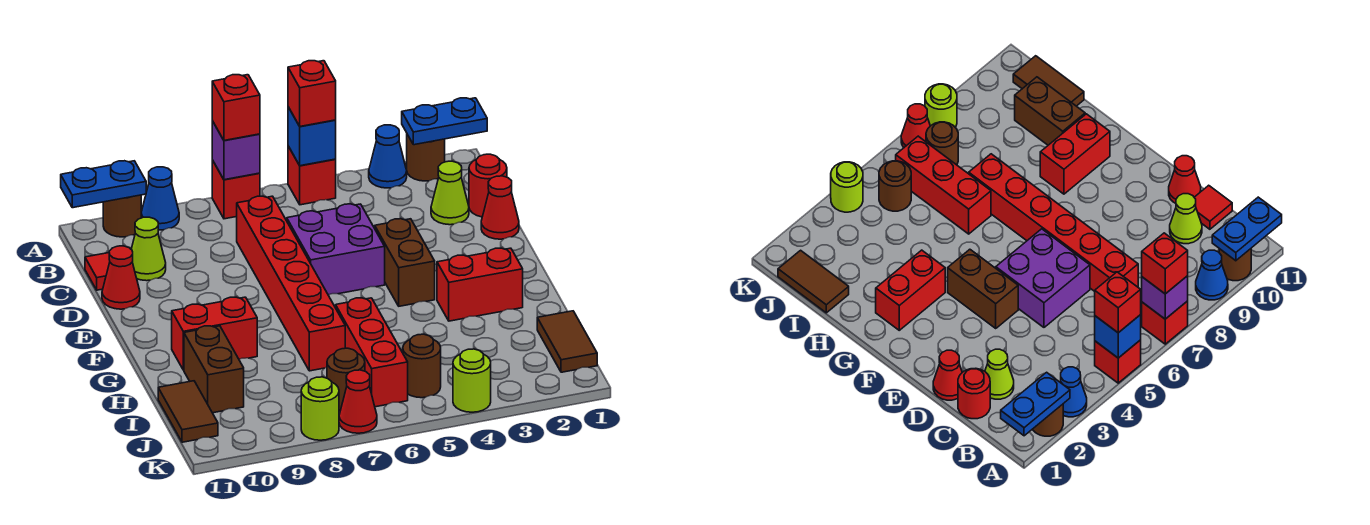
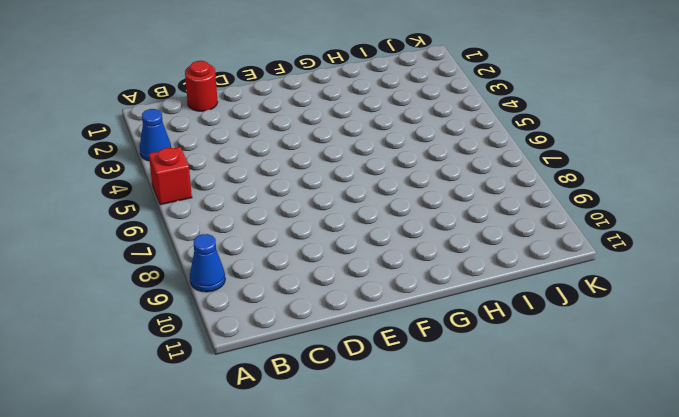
none -> brown 1x1 round brick [407,135,445,181]
none -> red 1x1 brick [212,160,260,219]
none -> brown 1x1 round brick [103,195,141,237]
none -> lime 1x1 cone [431,161,469,225]

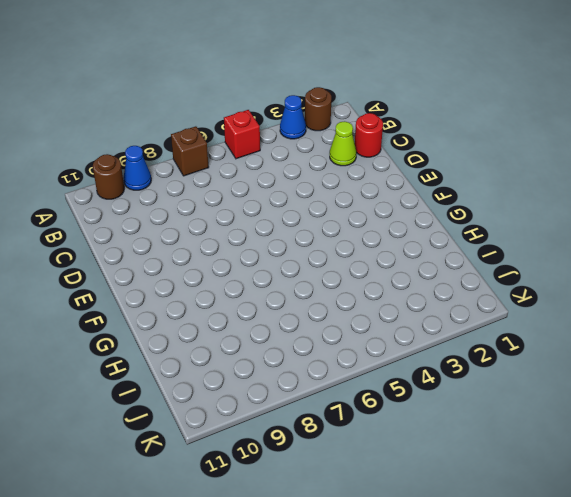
brown 1x1 brick [171,126,209,176] -> red 1x1 brick [212,160,260,219]
none -> red 1x6 brick [237,196,345,371]
none -> lime 1x1 cone [131,217,166,281]
none -> red 1x1 tile [85,253,110,290]
none -> red 1x1 cone [481,176,519,239]

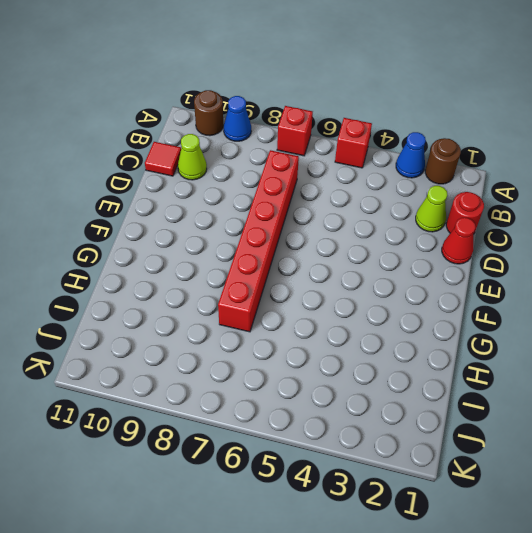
none -> purple 2x2 brick [287,204,385,295]
none -> red 1x1 cone [102,246,140,309]
none -> brown 1x2 brick [375,219,435,306]
none -> red 1x2 brick [437,248,523,321]

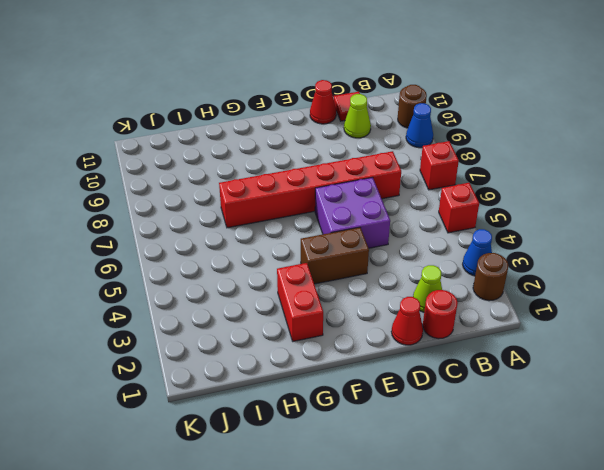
none -> red 1x2 brick [172,297,257,370]
none -> red 1x3 brick [336,298,408,407]
none -> brown 1x2 brick [184,326,244,413]
none -> brown 1x2 tile [537,311,597,372]

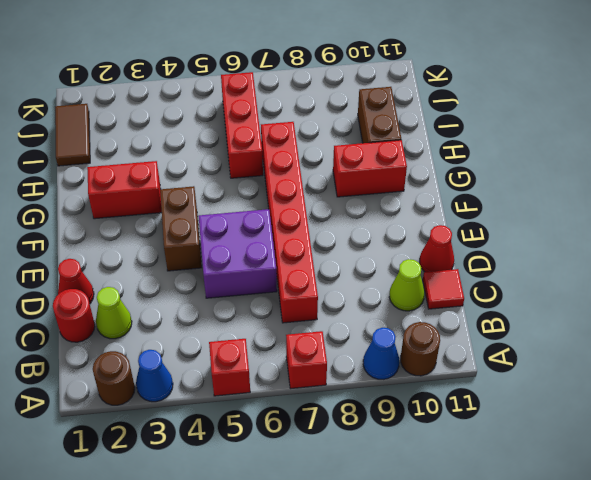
none -> brown 1x2 tile [158,381,218,442]
none -> brown 1x1 round brick [403,334,441,398]
none -> brown 1x1 round brick [327,348,365,411]
none -> lime 1x1 round brick [453,349,491,412]

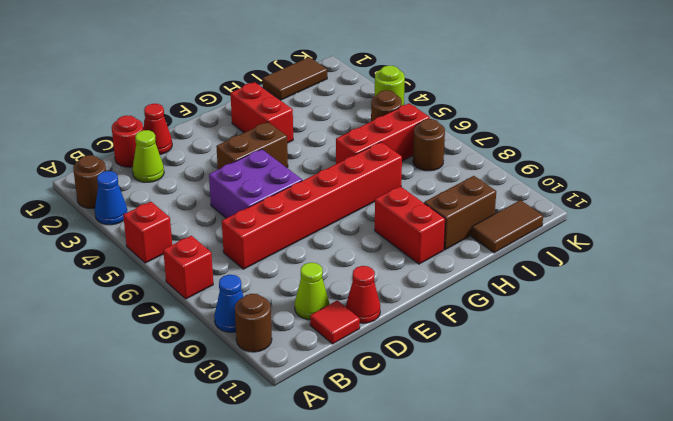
none -> red 1x1 cone [339,370,377,433]
none -> lime 1x1 round brick [301,377,339,440]
none -> blue 1x2 plate [402,98,487,145]
none -> blue 1x1 brick [288,107,336,166]

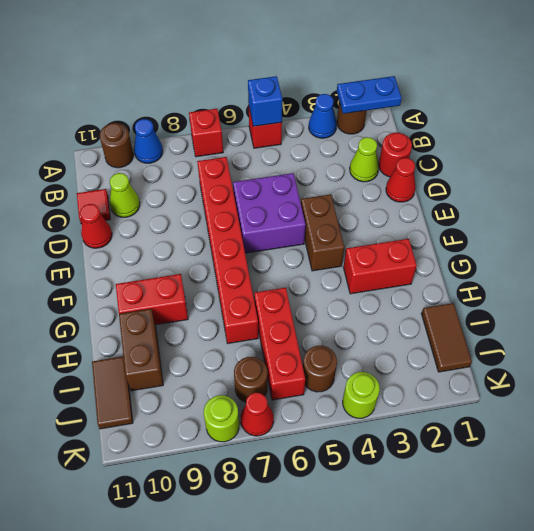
none -> purple 1x1 brick [212,121,260,180]
none -> blue 1x2 plate [61,161,146,208]
none -> red 1x1 brick [288,61,336,126]
none -> red 1x1 brick [212,75,260,140]

